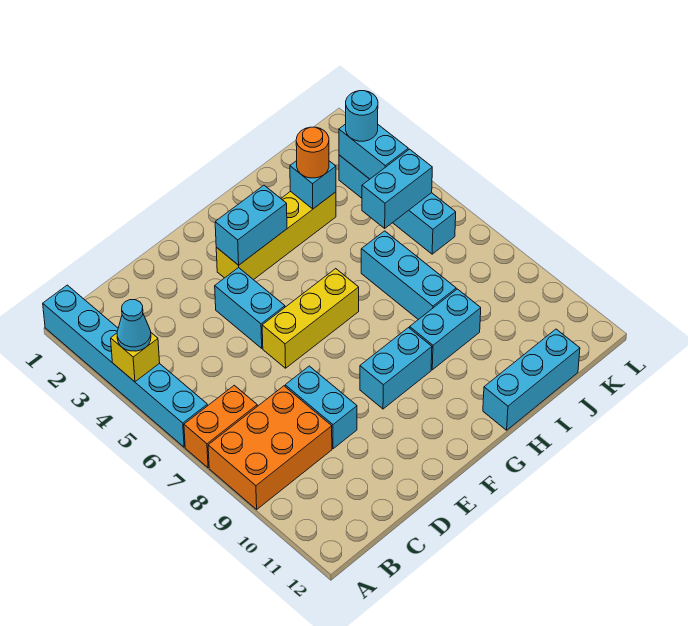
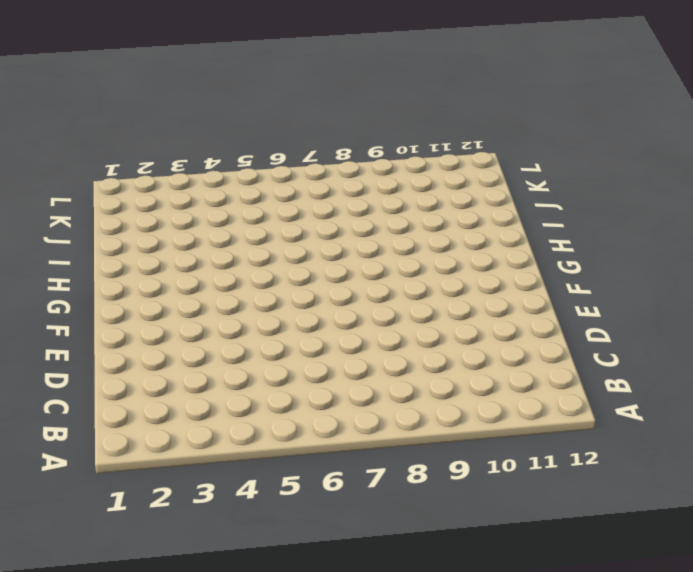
none -> cyan 1x6 brick [43,285,208,447]
none -> orange 1x2 brick [184,385,257,468]
none -> orange 2x3 brick [208,386,332,509]

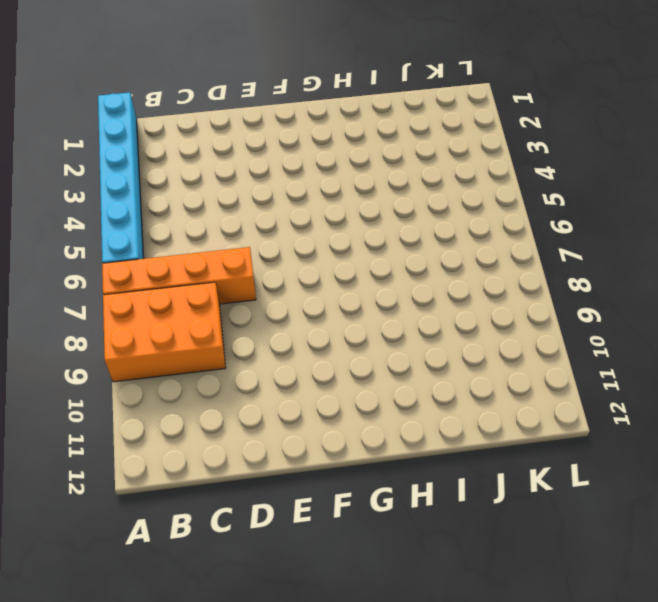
orange 1x4 brick [102,247,256,304] -> orange 1x2 brick [184,385,257,468]
none -> cyan 1x2 brick [285,366,357,449]
none -> cyan 1x2 brick [215,268,285,348]
none -> yellow 1x3 brick [262,269,359,368]

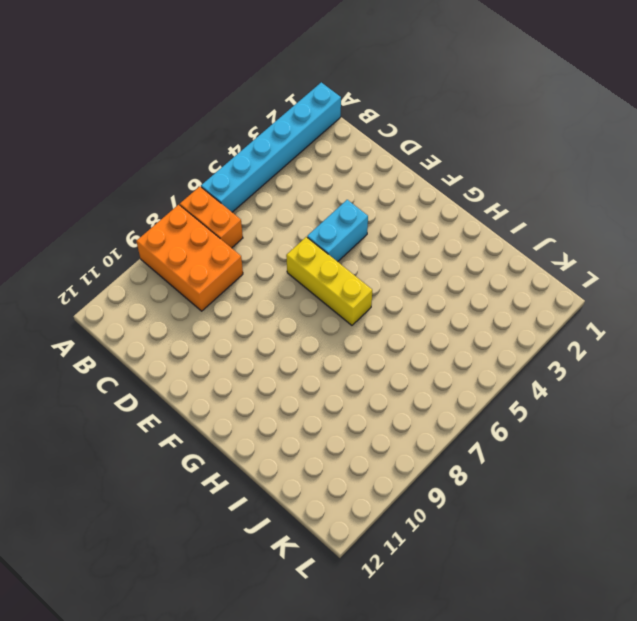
none -> cyan 1x2 brick [285,366,357,449]
none -> yellow 1x4 brick [216,191,336,280]
none -> cyan 1x2 brick [360,328,432,409]

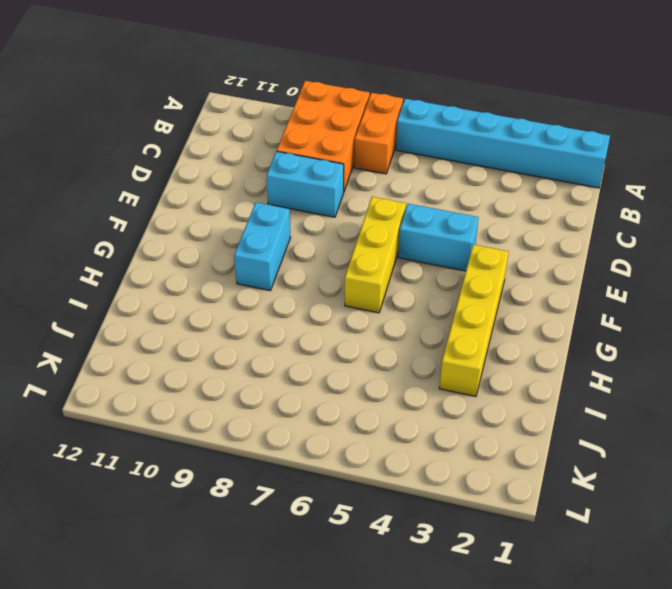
none -> cyan 1x2 brick [410,289,481,370]
none -> cyan 1x3 brick [483,329,580,430]
none -> cyan 1x3 brick [361,231,456,320]

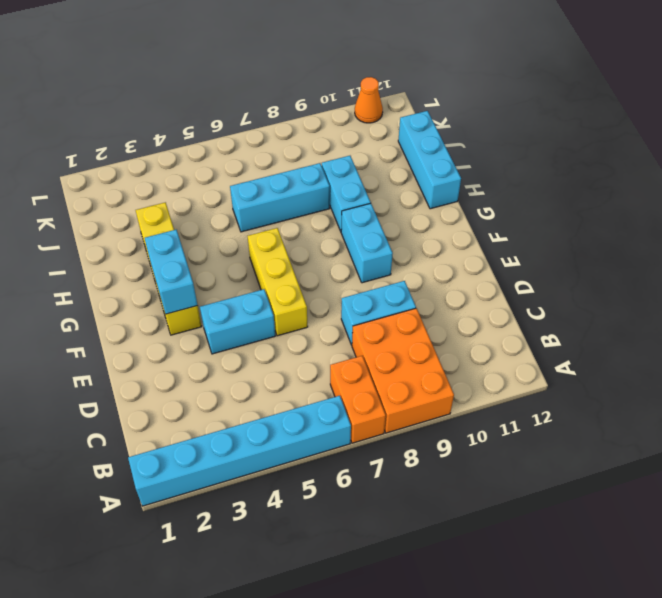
orange 1x1 cone [355,77,383,123] -> none
none -> cyan 1x4 brick [339,155,456,254]
none -> yellow 1x1 brick [111,333,160,382]
none -> cyan 1x1 brick [290,161,336,209]

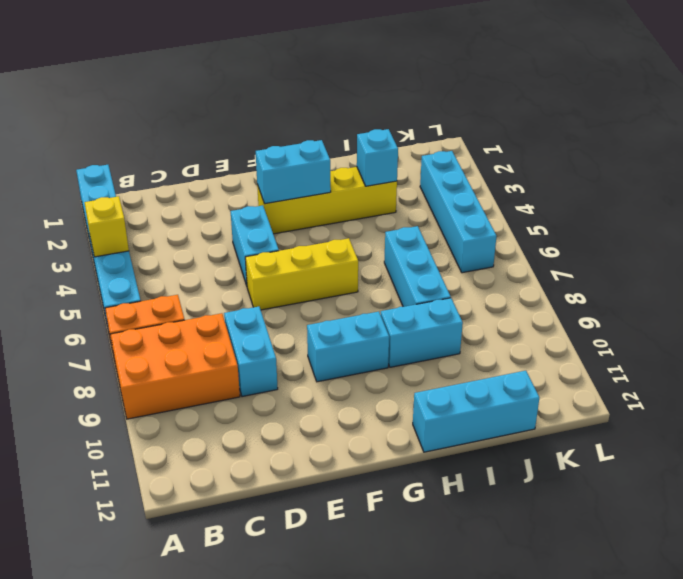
none -> cyan 1x2 brick [362,149,432,228]
none -> cyan 1x2 brick [339,124,408,179]
none -> cyan 1x1 cone [117,300,151,351]

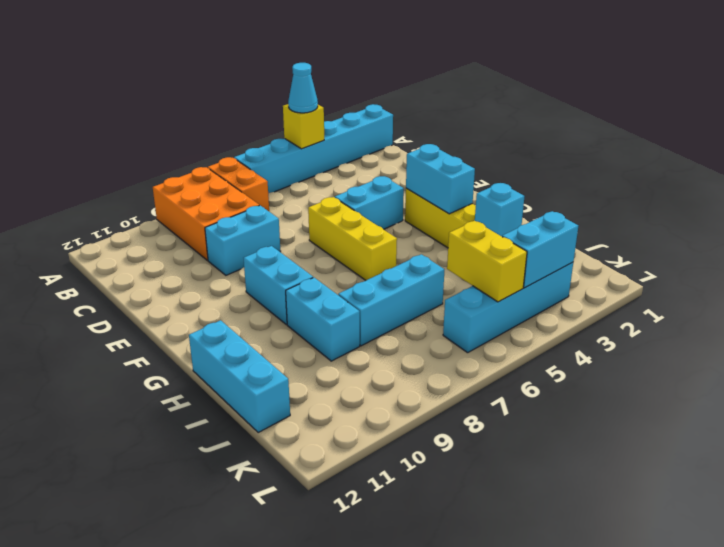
yellow 1x2 brick [447,221,527,302] -> cyan 1x2 brick [362,149,432,228]
none -> orange 1x1 round brick [296,127,329,178]
none -> cyan 1x1 round brick [346,91,378,141]

